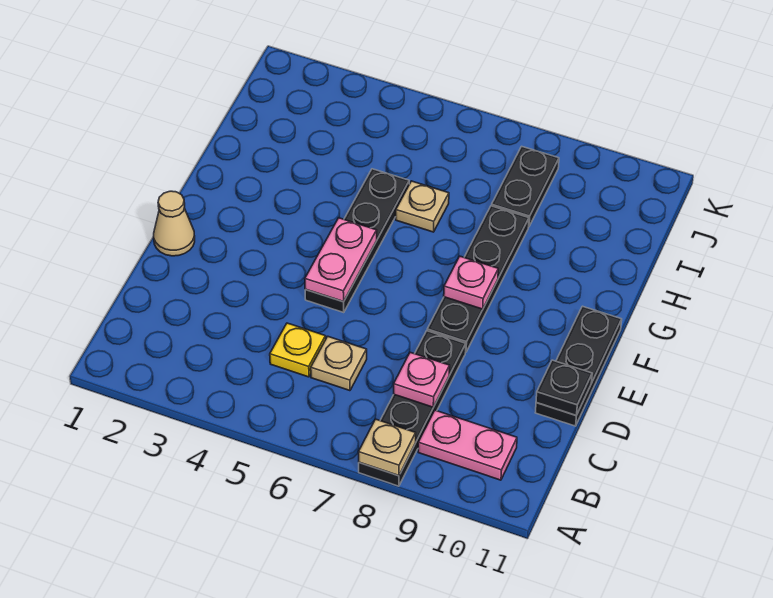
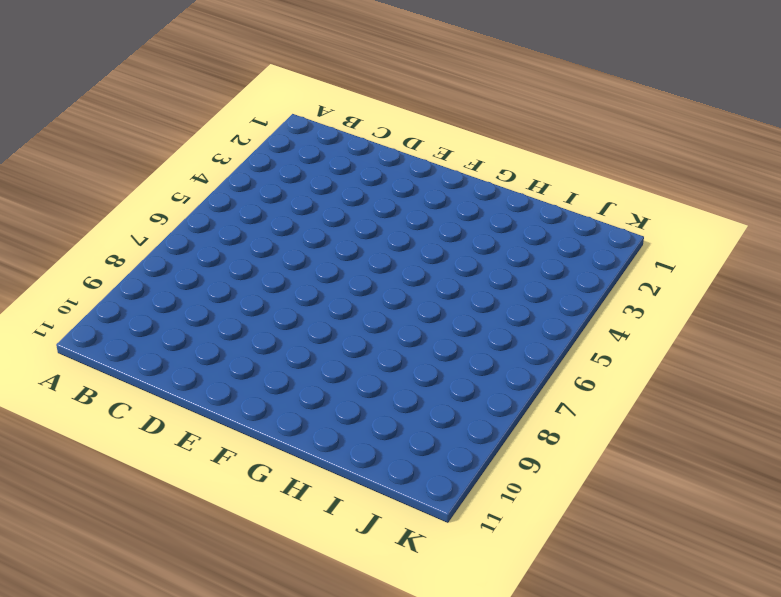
none -> black 1x4 plate [359,331,466,486]
none -> pink 1x2 plate [418,410,517,480]
none -> yellow 1x1 plate [270,323,326,377]

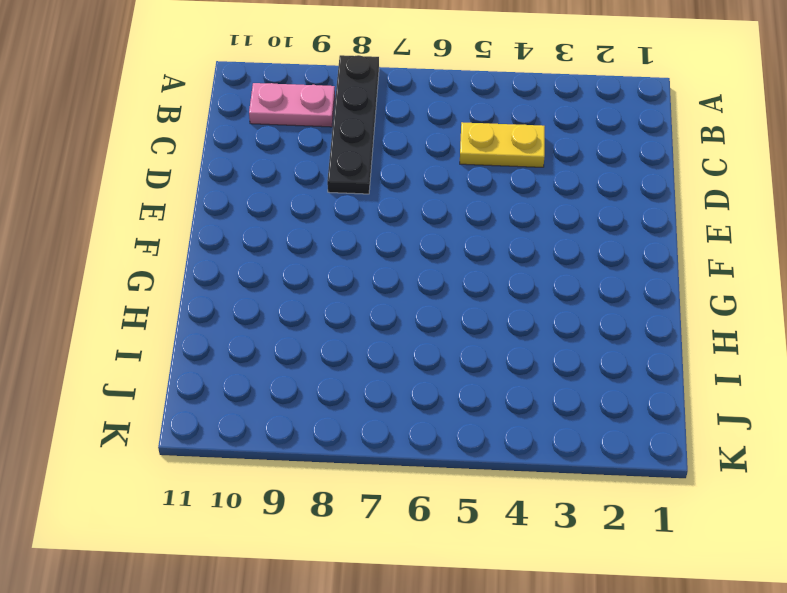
yellow 1x2 plate [460,122,545,167] -> yellow 1x1 plate [270,323,326,377]
none -> tan 1x1 plate [311,336,367,391]
none -> black 1x3 plate [535,306,622,426]
none -> tan 1x1 cone [154,191,195,256]

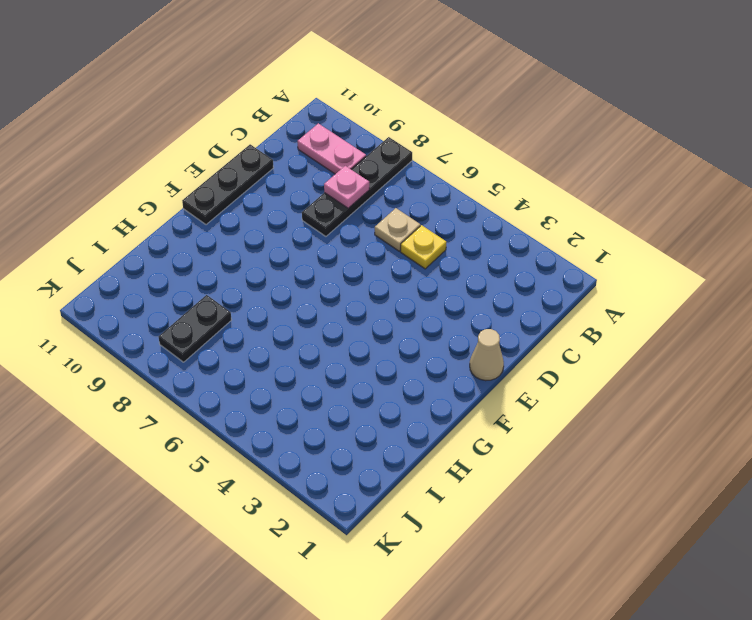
none -> black 1x4 plate [305,169,409,313]
none -> black 1x4 plate [427,206,529,352]
none -> tan 1x1 plate [396,181,449,232]

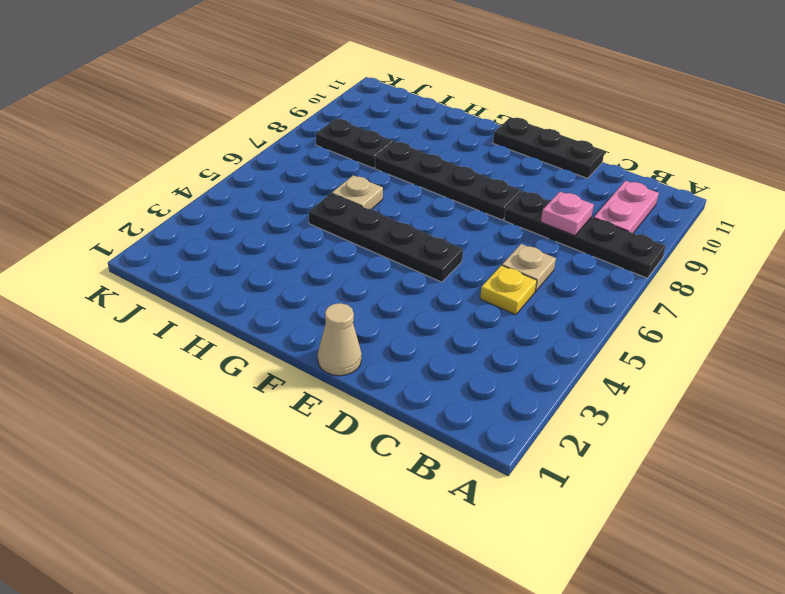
none -> tan 1x1 plate [359,419,416,476]
none -> black 1x1 plate [536,360,592,415]
none -> pink 1x2 plate [305,218,377,302]

